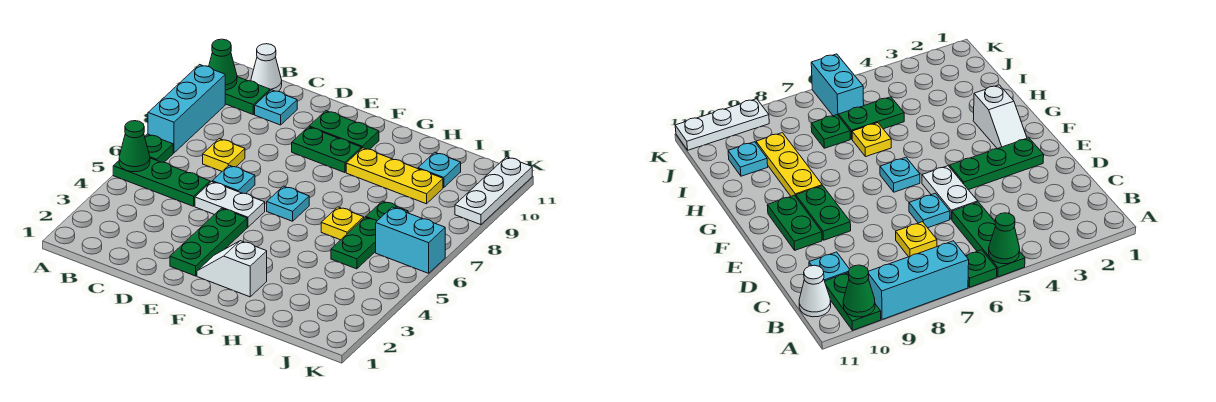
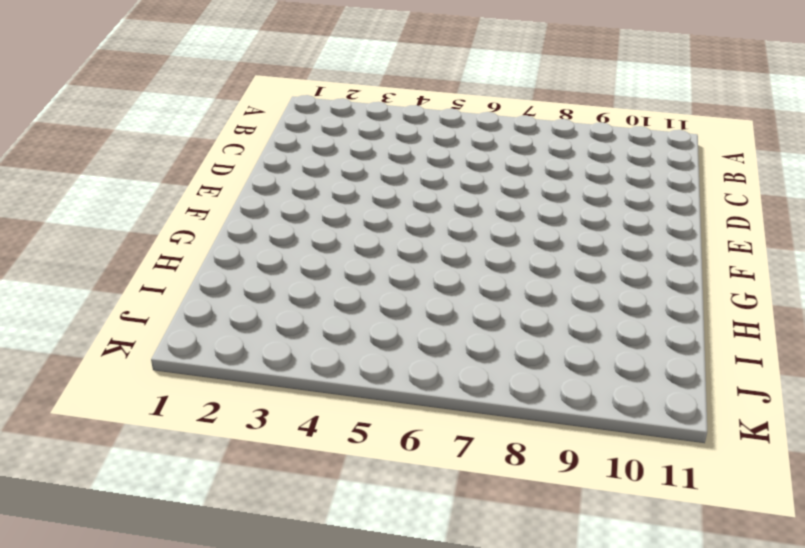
none -> green 1x3 plate [113,158,210,206]
none -> green 1x1 plate [145,134,173,162]
none -> cyan 1x3 brick [148,65,225,153]

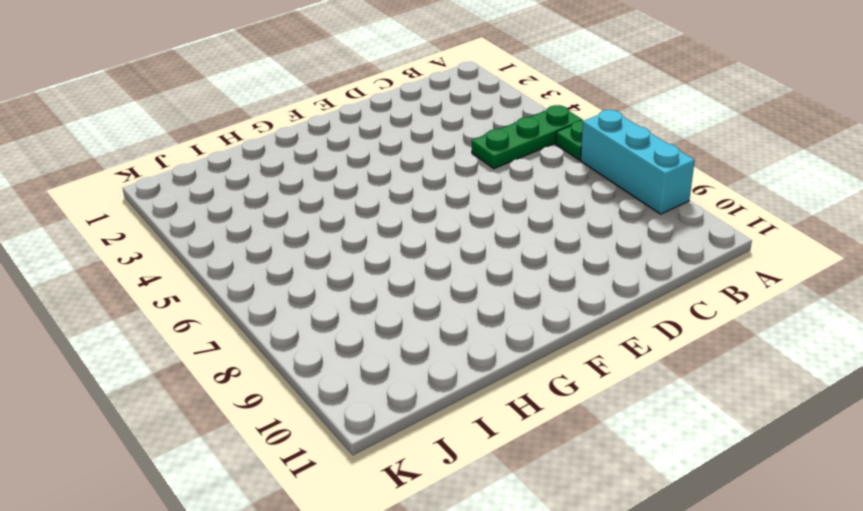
none -> green 1x2 plate [225,77,270,114]
none -> white 1x1 cone [251,44,282,91]
none -> yellow 1x1 plate [203,139,245,171]

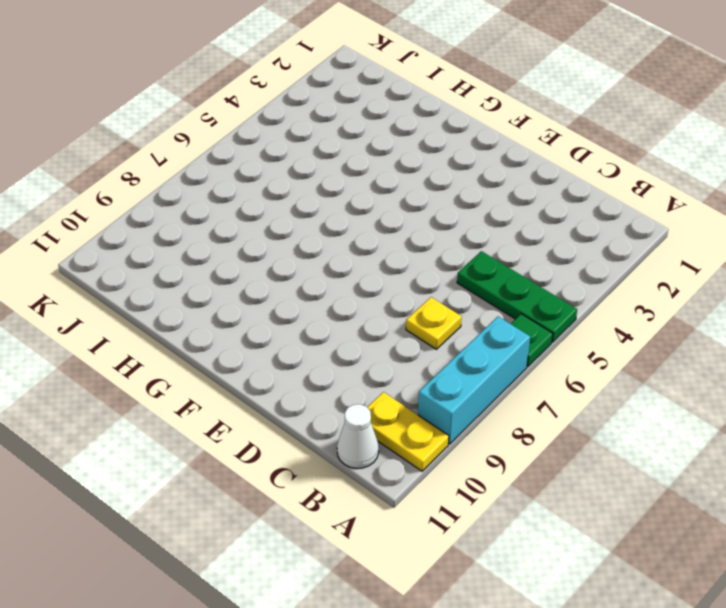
yellow 1x2 plate [367,392,449,471] -> green 1x2 plate [225,77,270,114]
none -> cyan 1x1 plate [255,90,297,125]
none -> white 1x2 plate [195,182,265,227]
none -> cyan 1x1 plate [212,165,255,194]

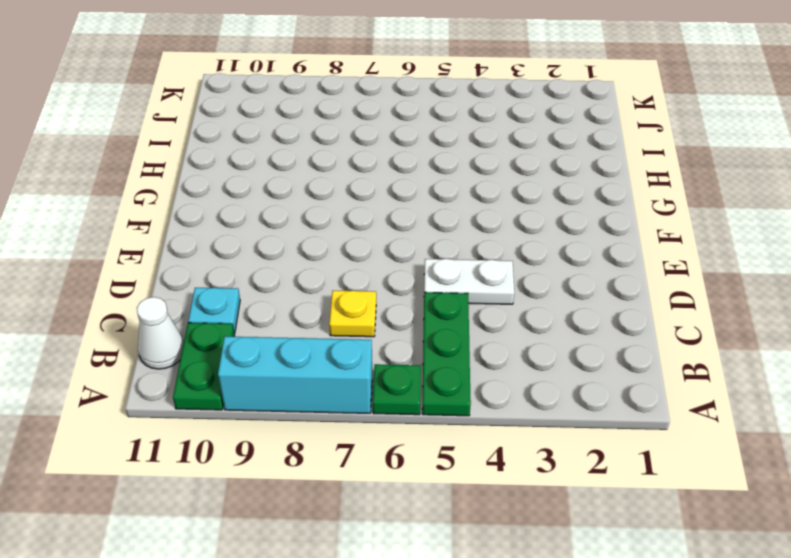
white 1x2 plate [424,259,514,304] -> white 1x2 plate turned to [195,182,265,227]
none -> cyan 1x1 plate [212,165,255,194]
none -> green 1x3 plate [170,208,247,276]
none -> green 1x2 plate [292,127,361,173]

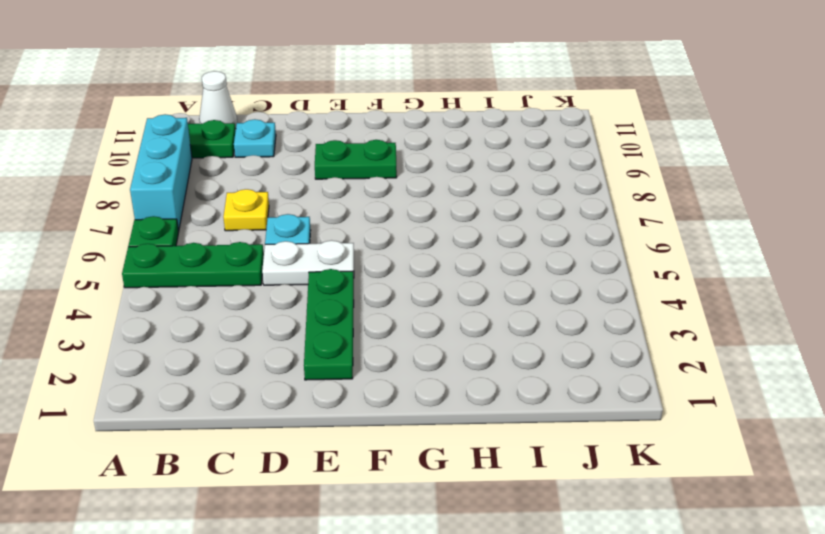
none -> green 1x2 plate [309,111,379,149]
none -> white 1x2 slope [197,241,267,297]
none -> cyan 1x1 plate [267,186,309,221]

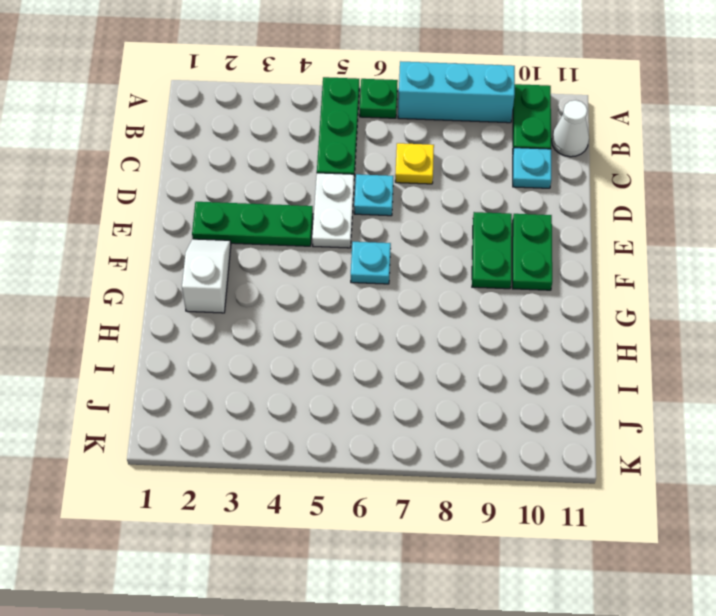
none -> yellow 1x3 plate [346,148,443,204]
none -> yellow 1x1 plate [321,207,364,240]
none -> green 1x2 plate [331,217,377,269]

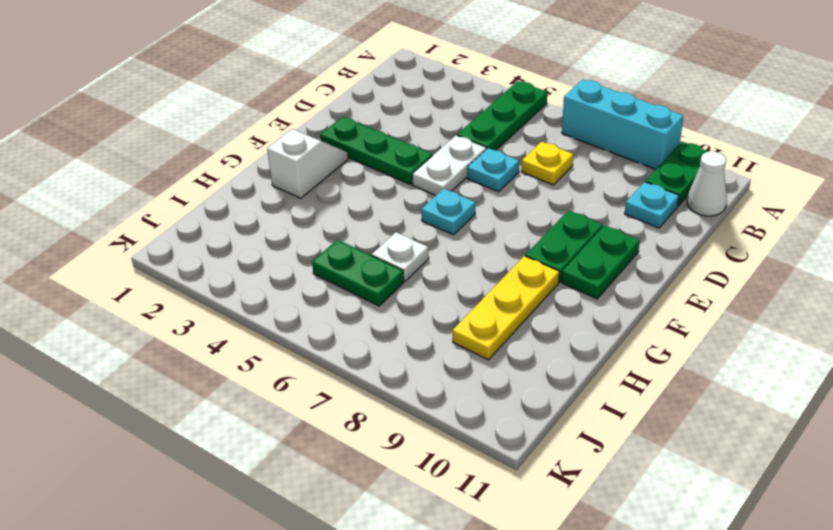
white 1x1 plate [372,232,429,281] -> yellow 1x1 plate [321,207,364,240]
none -> green 1x1 plate [145,134,173,162]
none -> green 1x1 plate [366,201,408,221]
none -> cyan 1x1 plate [418,152,461,187]

